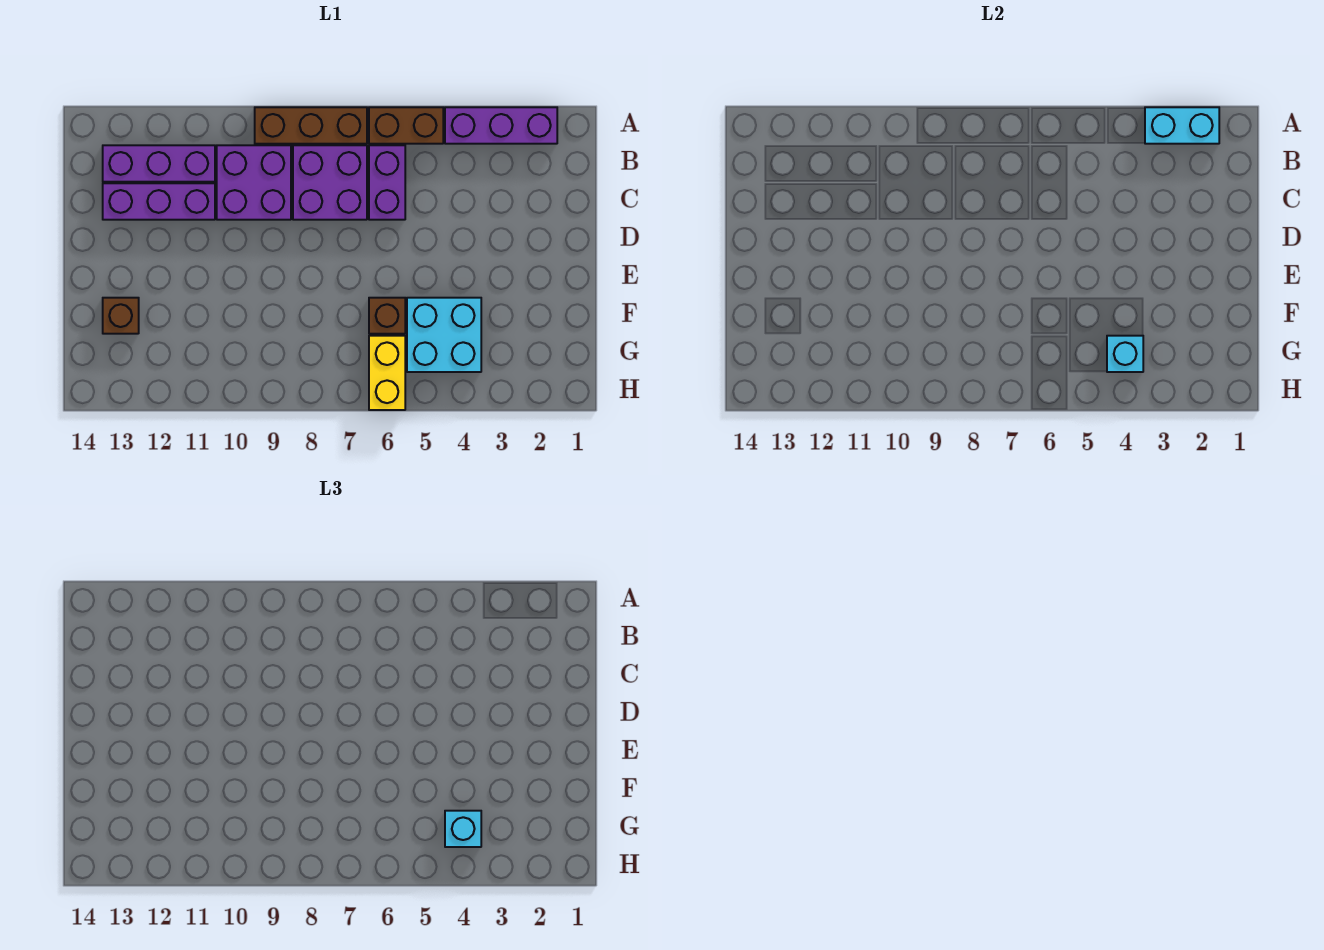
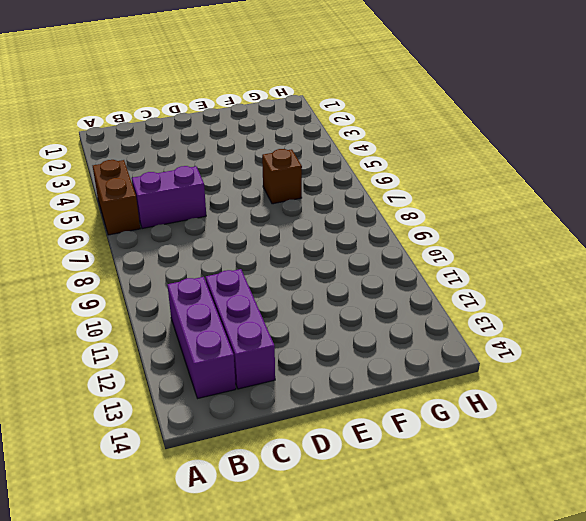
none -> purple 1x3 brick [445,107,557,144]
none -> brown 1x3 brick [255,107,367,144]
none -> purple 2x2 brick [293,145,367,220]

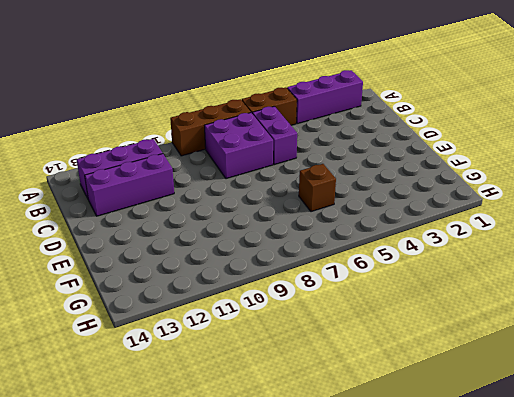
none -> purple 2x2 brick [217,145,291,220]
none -> cyan 2x2 brick [407,298,481,372]
none -> brown 1x1 brick [103,298,139,334]

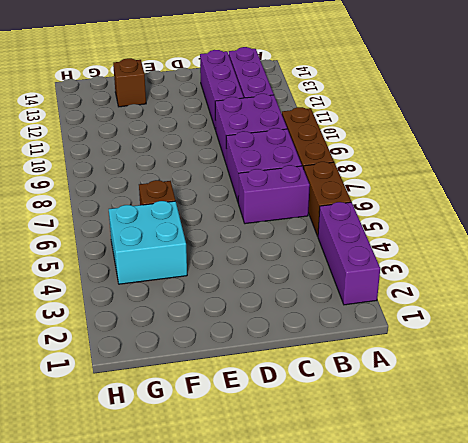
none -> yellow 1x2 brick [369,336,405,410]
none -> cyan 1x2 brick [1145,107,1219,144]
none -> cyan 1x1 brick [1107,336,1143,372]

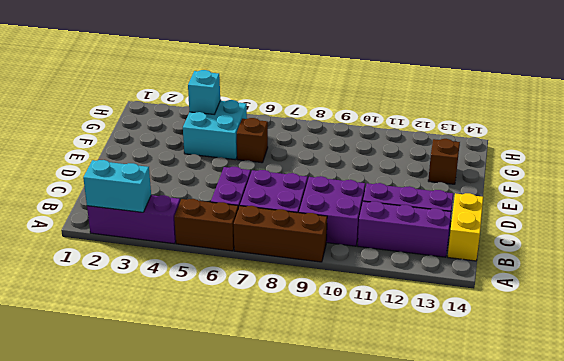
yellow 1x2 brick [448,193,483,261] -> yellow 1x2 brick moved to [369,336,405,410]
none -> cyan 1x1 brick [445,811,481,847]

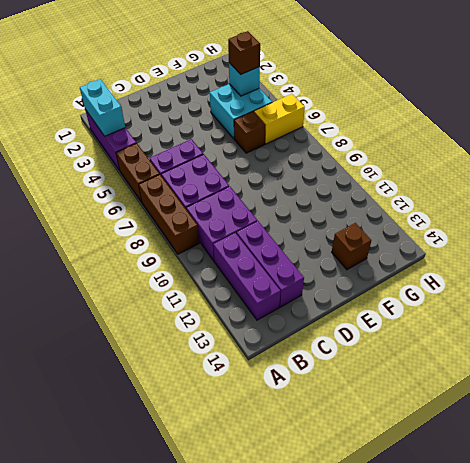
brown 1x1 brick [228,31,260,74] -> cyan 1x1 brick [445,811,481,847]

